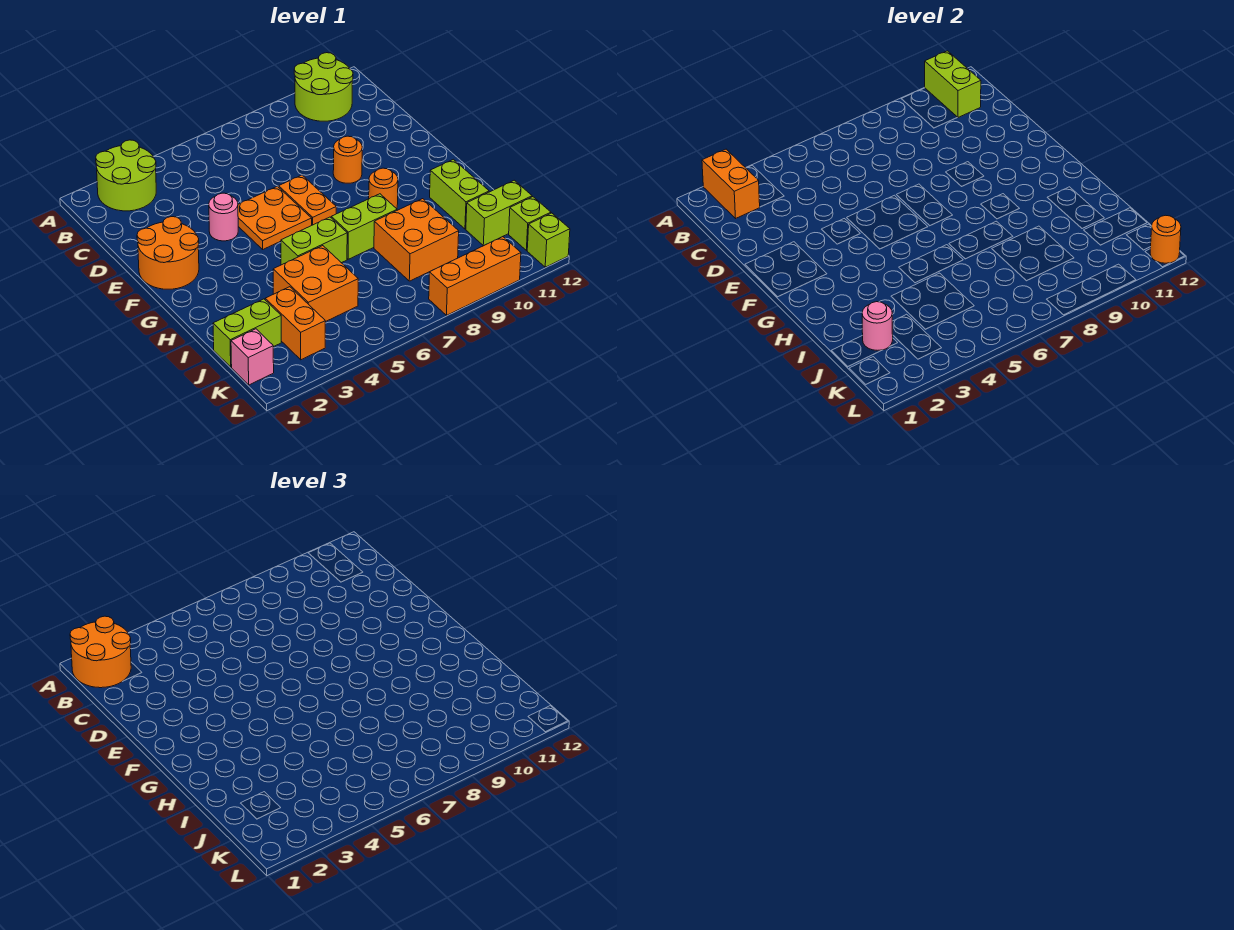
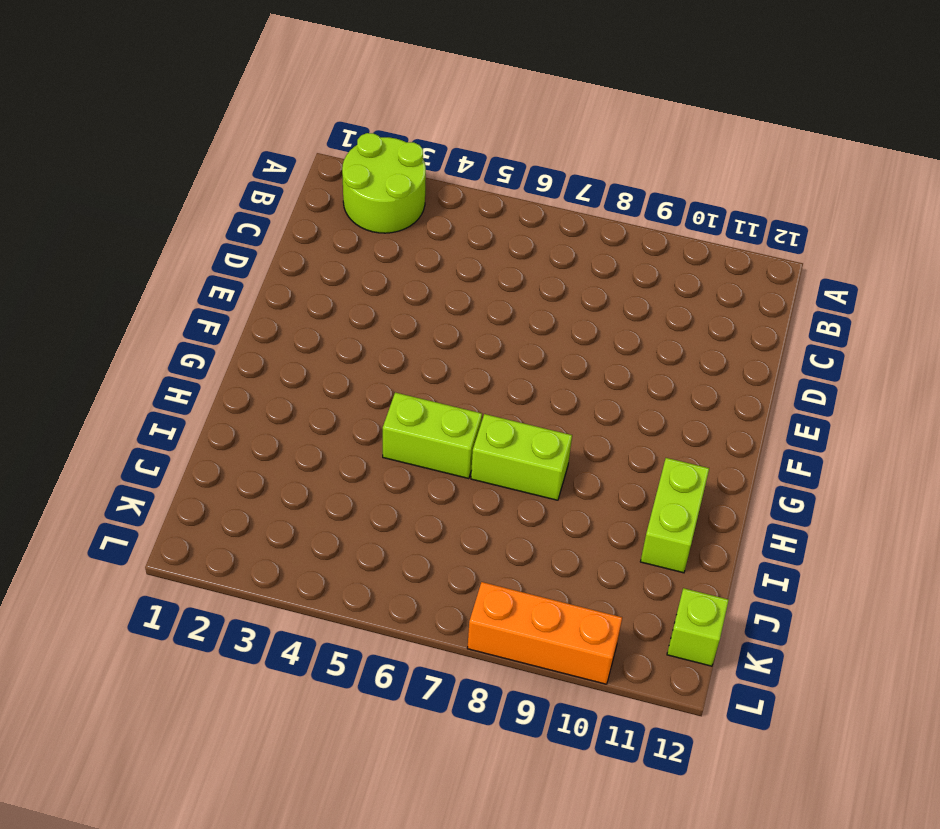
none -> lime 2x2 round brick [294,53,353,121]
none -> orange 2x2 round brick [137,217,199,289]
none -> pink 1x1 round brick [209,193,238,241]

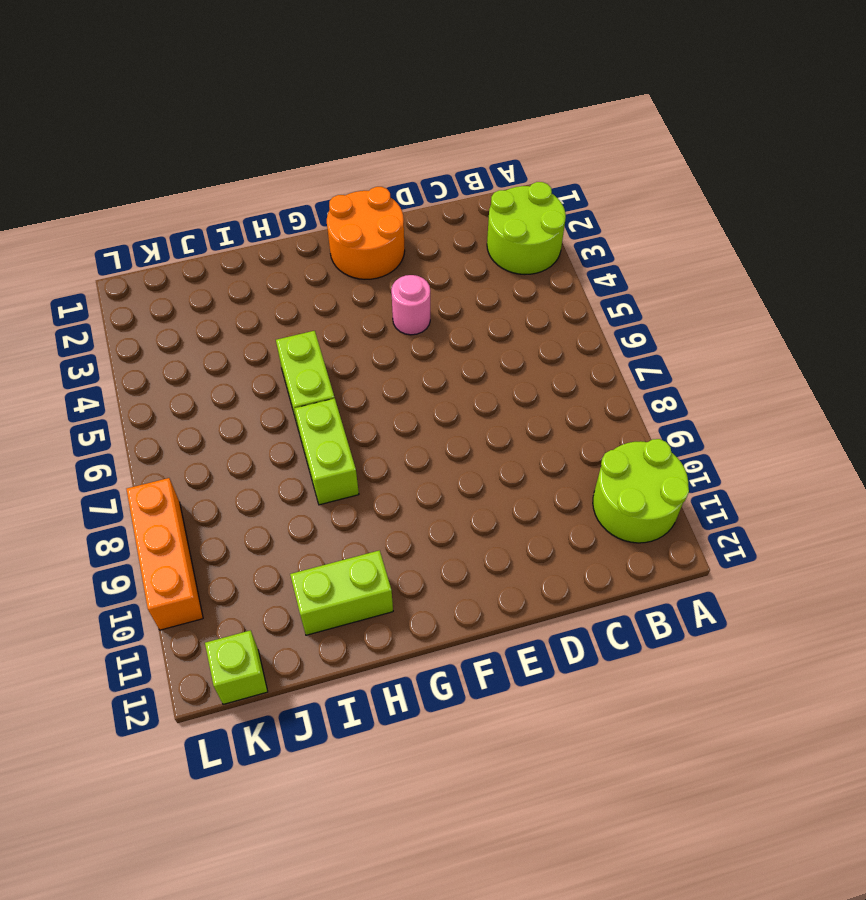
none -> orange 2x2 plate [238,186,312,249]
none -> orange 1x2 plate [279,175,336,225]
none -> orange 1x1 round brick [333,136,362,183]

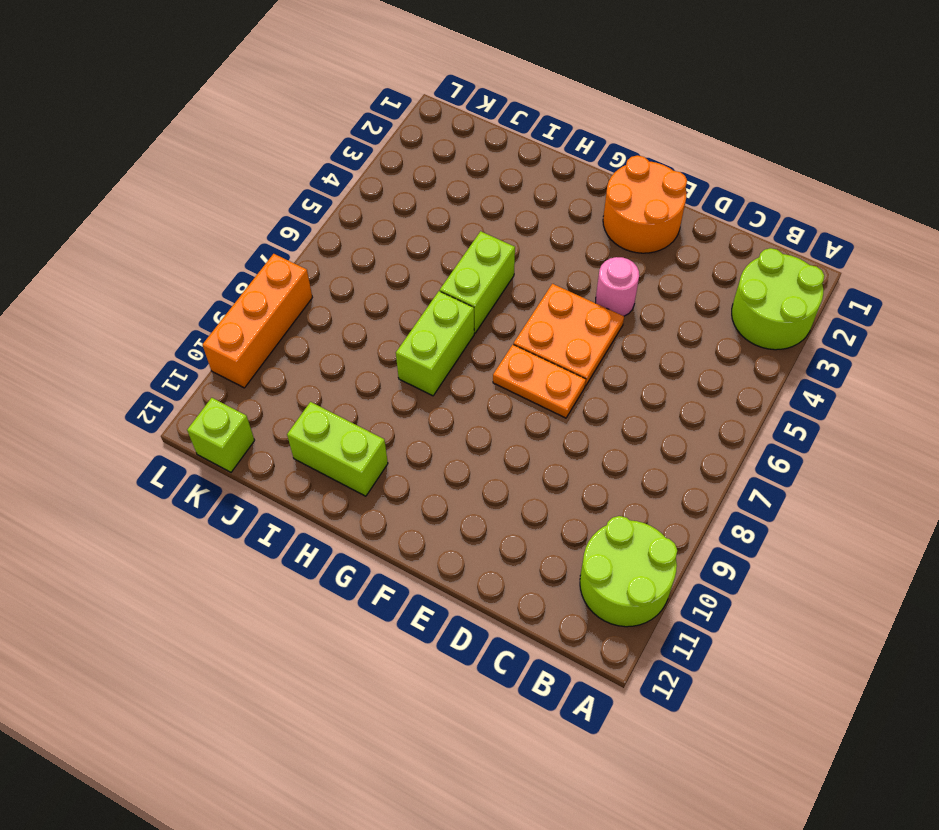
none -> orange 1x1 round brick [333,136,362,183]
none -> orange 1x1 round brick [369,168,398,209]
none -> orange 2x2 brick [273,246,358,322]

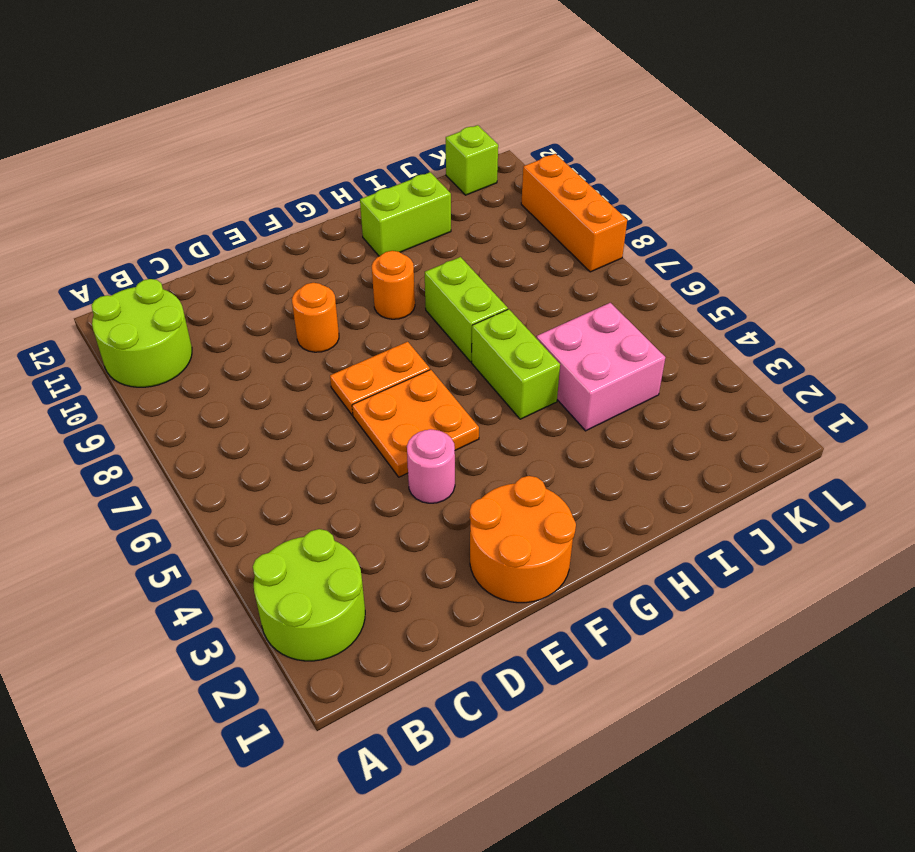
pink 2x2 brick [536,303,665,431] -> orange 2x2 brick [273,246,358,322]
none -> orange 2x2 brick [374,199,459,281]
none -> lime 1x2 brick [213,299,281,367]
none -> orange 1x2 brick [265,287,325,360]

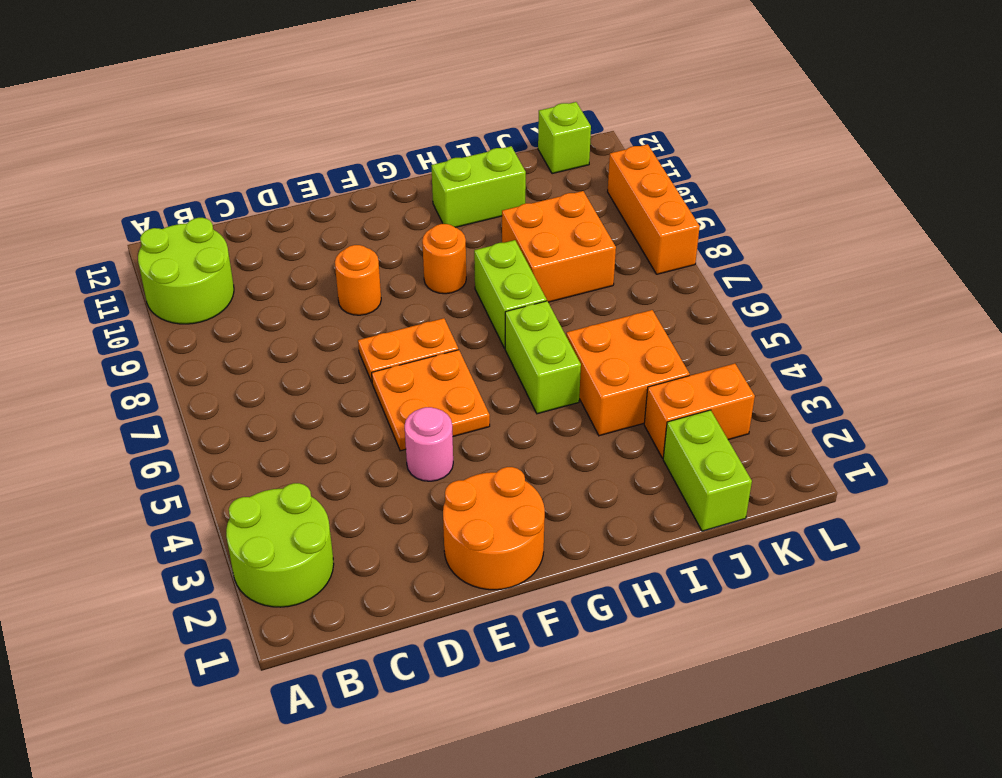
none -> lime 1x2 brick [466,180,532,246]
none -> pink 1x1 brick [231,329,274,385]
none -> lime 1x1 brick [527,213,570,267]

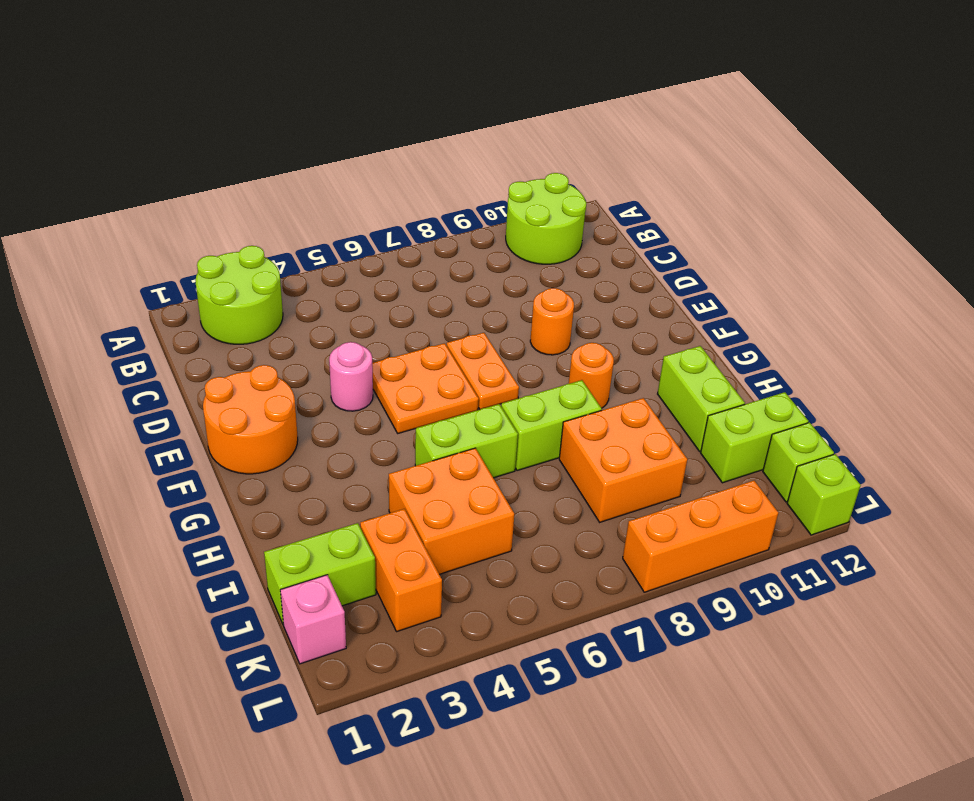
none -> orange 1x2 brick [702,149,760,218]
none -> lime 1x2 brick [925,51,981,118]
none -> pink 1x1 round brick [862,302,893,350]

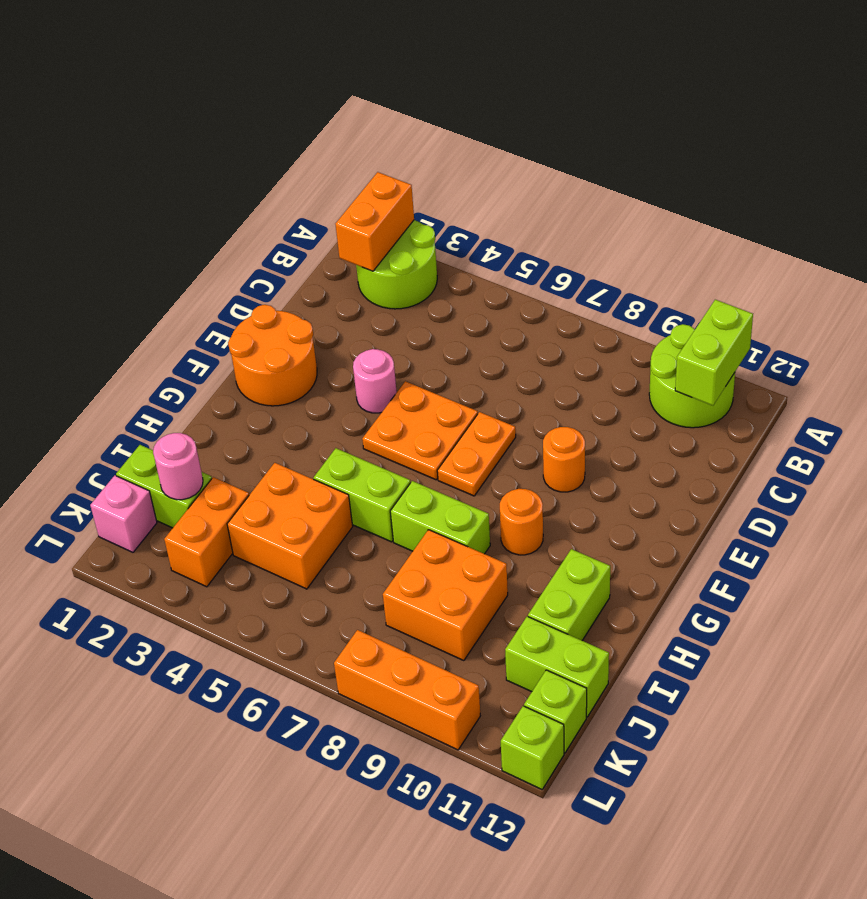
none -> orange 1x1 round brick [1150,215,1181,263]
none -> orange 2x2 round brick [70,616,131,688]

